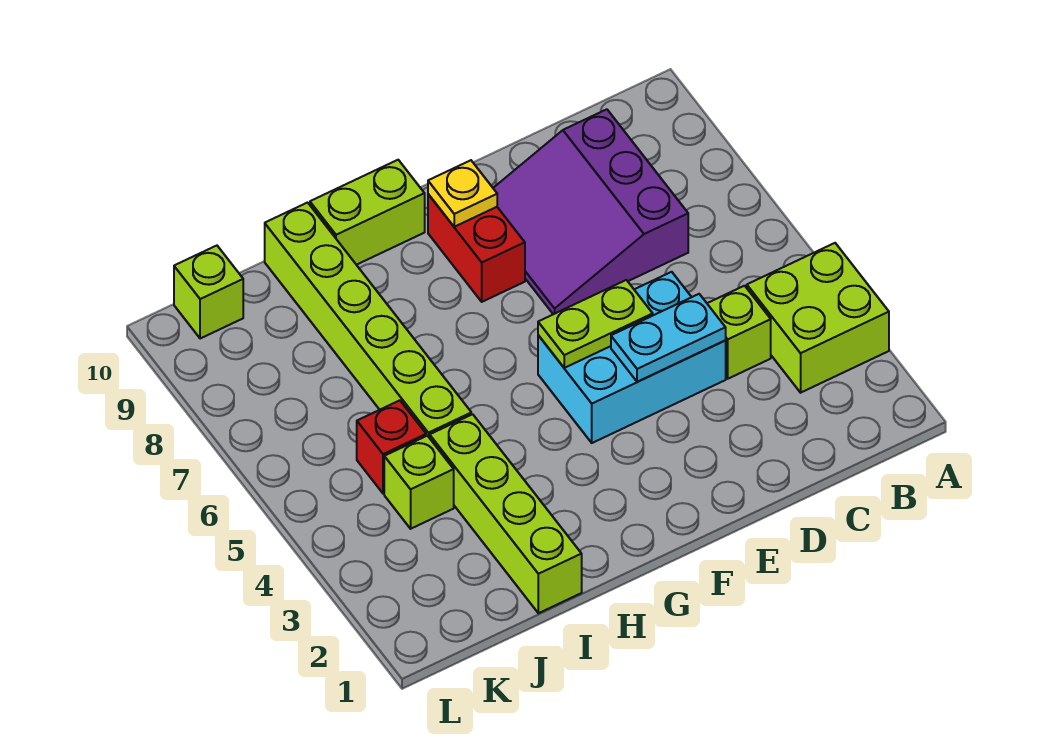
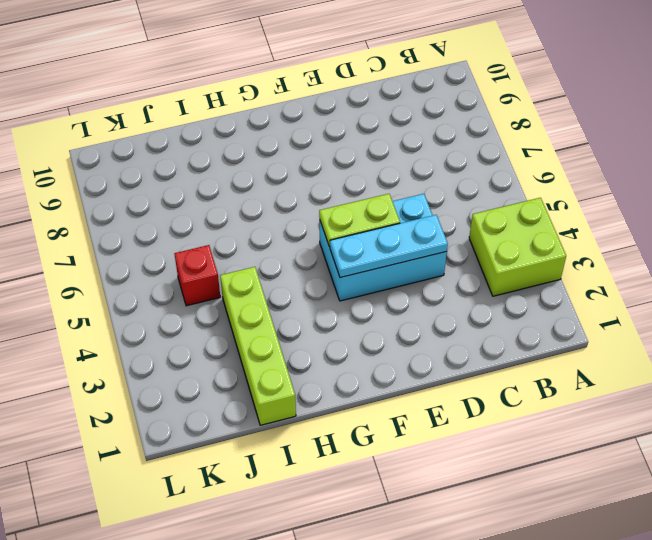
cyan 1x3 plate [330,215,448,278] -> cyan 1x2 plate [611,294,726,382]
none -> lime 1x1 brick [707,286,771,379]
none -> purple 3x3 slope [493,109,688,314]
none -> red 1x2 brick [428,194,525,302]

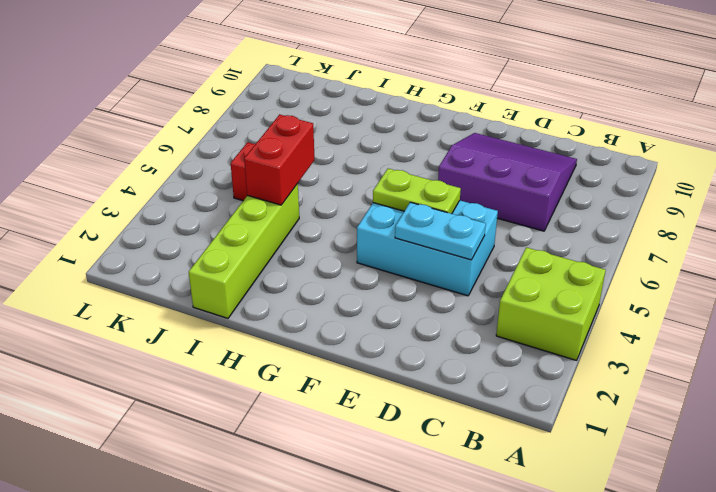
purple 3x3 slope [438,133,577,231] -> purple 3x3 slope turned to [493,109,688,314]
red 1x2 brick [244,114,314,205] -> red 1x2 brick moved to [428,194,525,302]
none -> lime 1x1 brick [707,286,771,379]
none -> lime 1x2 brick [310,160,425,265]
none -> lime 1x6 brick [265,203,471,438]

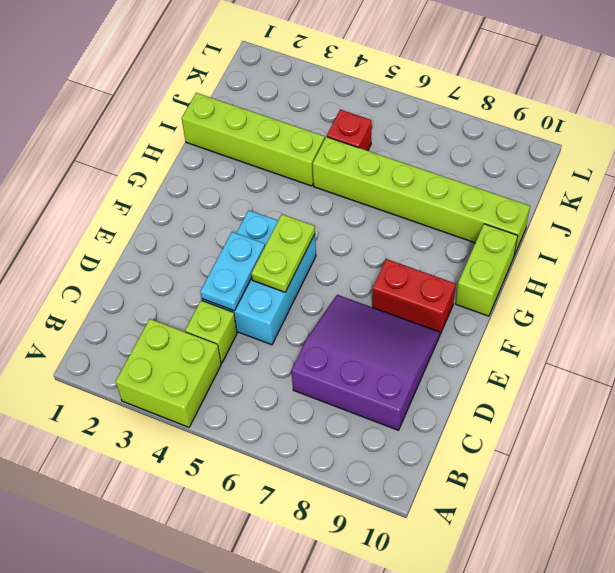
none -> lime 1x1 brick [384,436,454,529]
none -> lime 1x1 brick [174,246,243,339]
none -> yellow 1x1 plate [428,160,497,227]

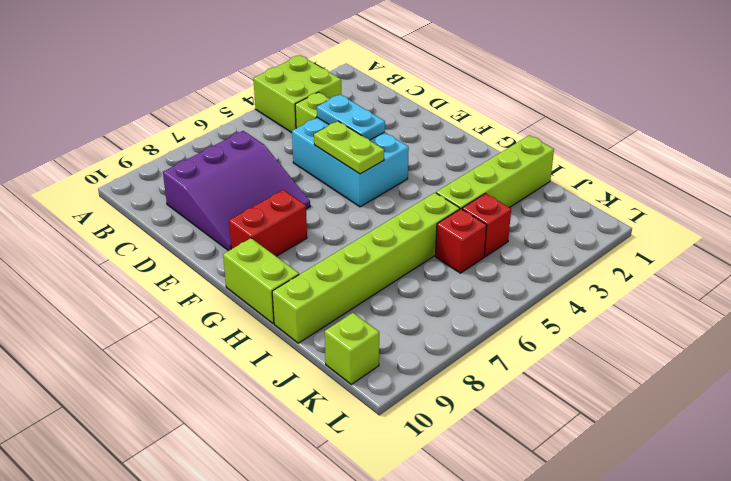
red 1x1 brick [462,193,511,257] -> lime 1x1 brick [384,436,454,529]
none -> yellow 1x1 plate [428,160,497,227]

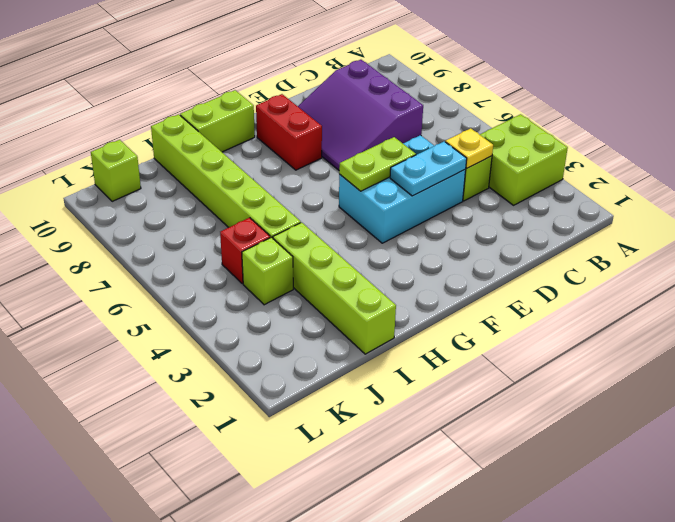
yellow 1x1 plate [445,128,493,168] -> yellow 1x1 plate moved to [428,160,497,227]

